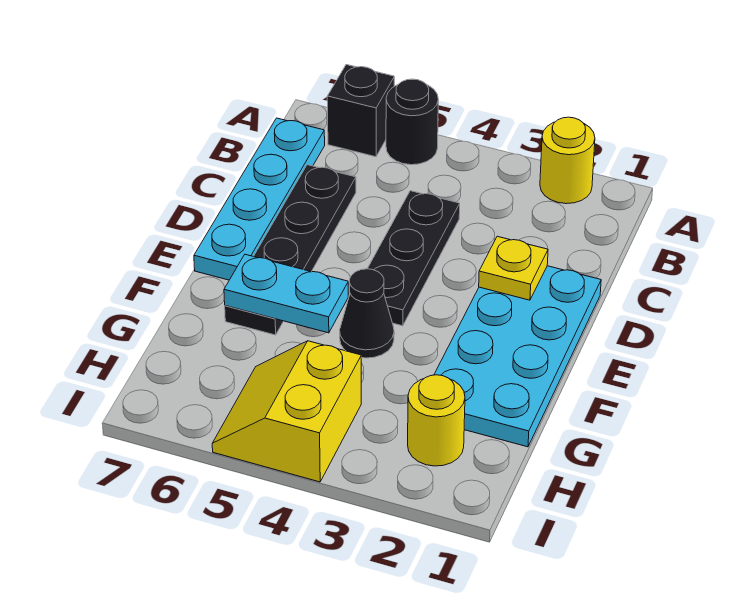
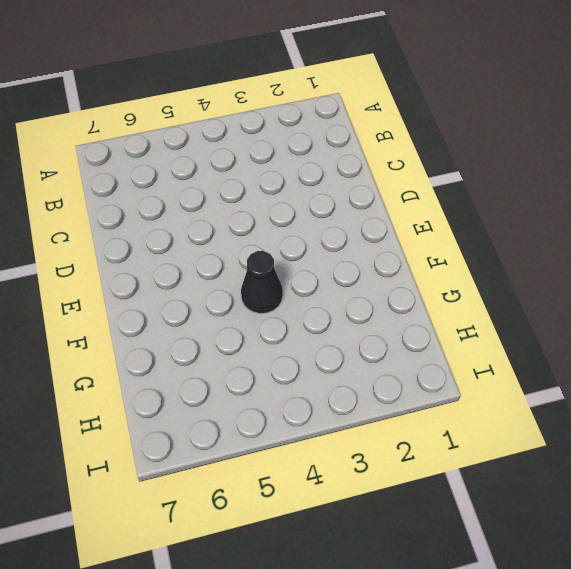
none -> yellow 1x1 round brick [540,117,595,204]
none -> black 1x1 round brick [386,79,438,165]
none -> black 1x1 brick [327,65,394,157]

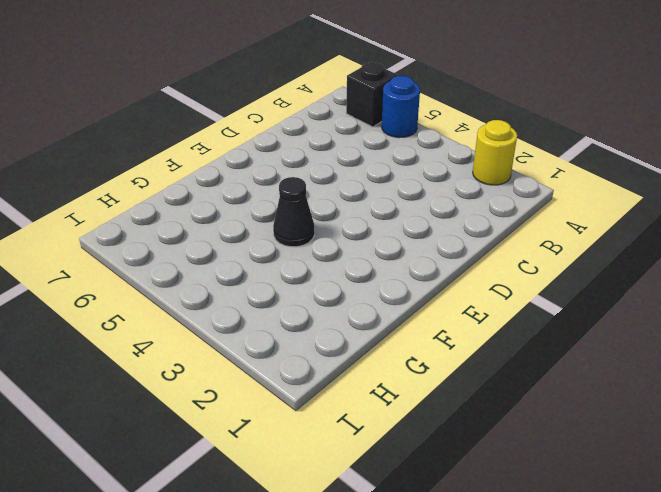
blue 1x1 round brick [382,76,420,138] -> black 1x1 round brick [386,79,438,165]
none -> cyan 1x4 plate [194,118,325,280]
none -> black 1x3 plate [367,191,460,326]
none -> black 1x4 plate [225,165,356,335]

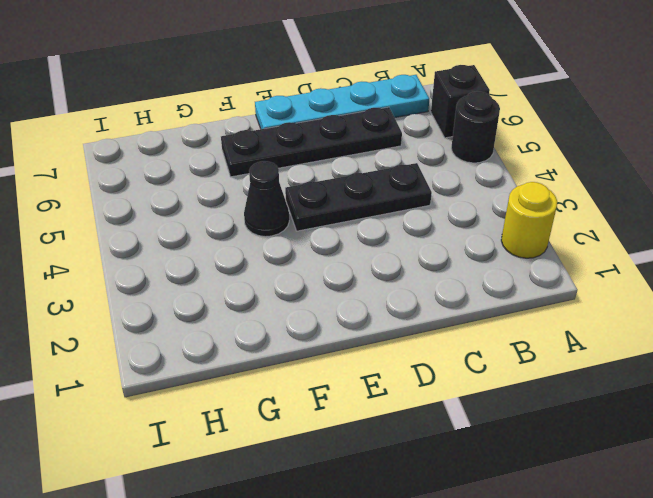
none -> cyan 2x4 plate [434,266,601,447]
none -> yellow 1x1 round brick [408,375,465,466]
none -> yellow 2x2 slope [212,341,361,482]

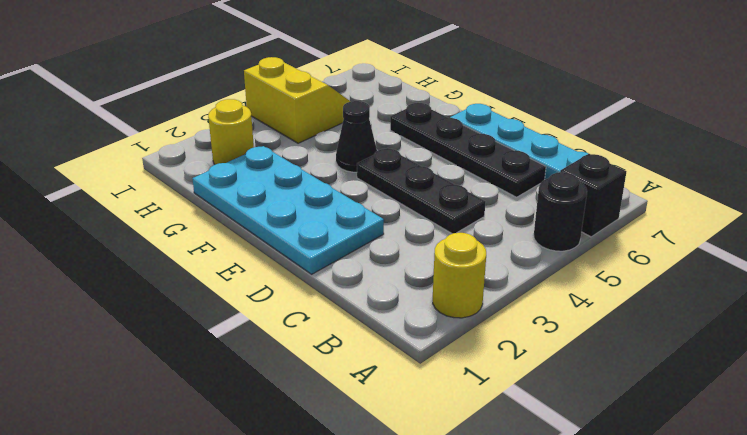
none -> yellow 1x1 plate [479,236,548,300]
none -> cyan 1x2 plate [224,254,348,333]

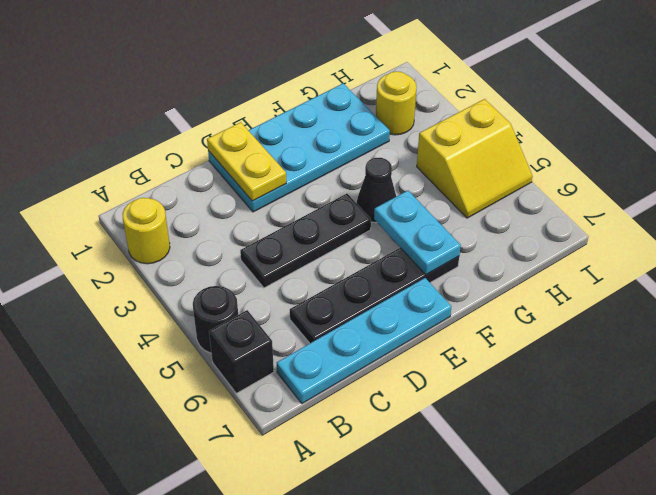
yellow 1x2 plate [207,122,286,201] -> yellow 1x1 plate [479,236,548,300]

